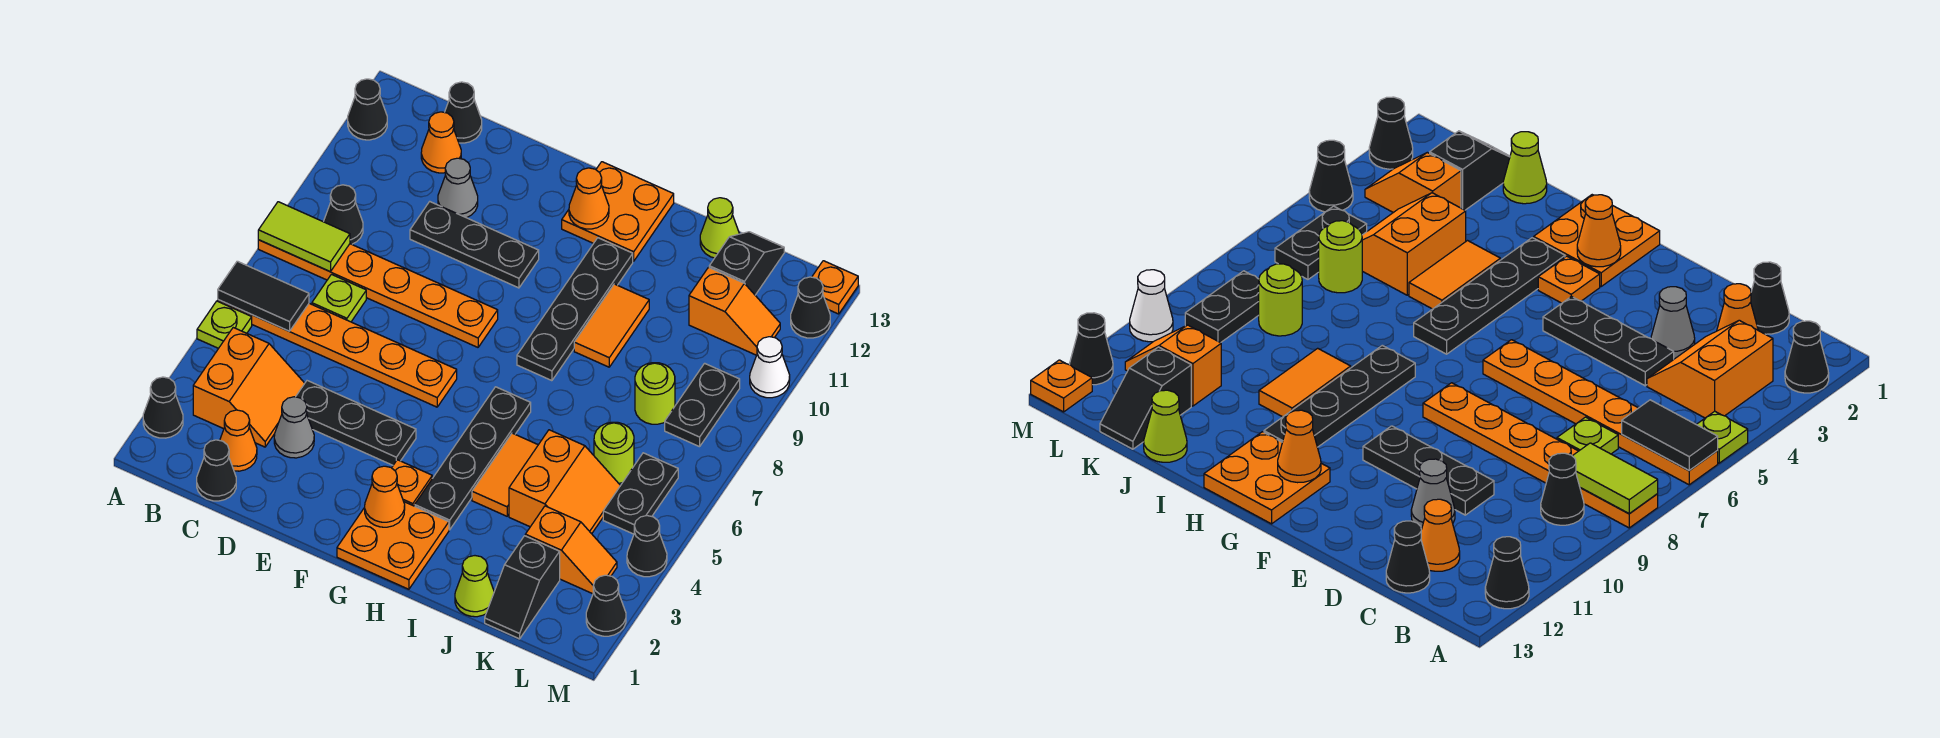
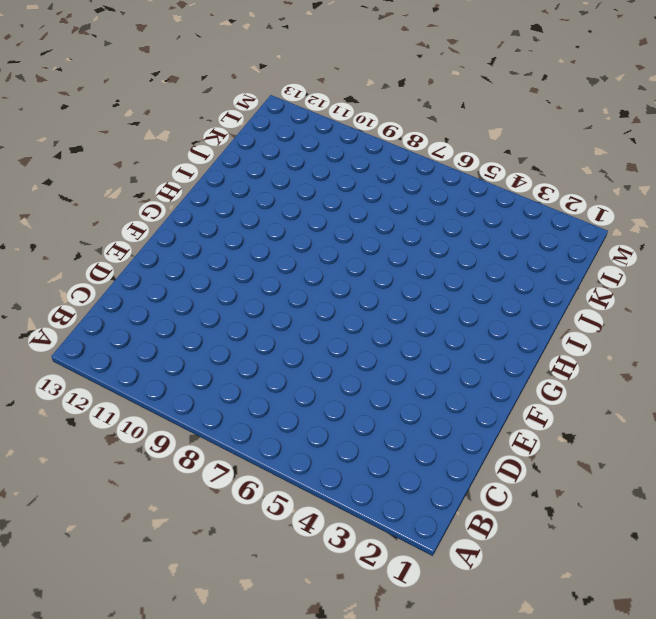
none -> black 1x1 cone [143,377,183,438]
none -> lime 1x1 plate [197,301,252,348]
none -> orange 1x6 plate [218,300,457,407]
none -> orange 1x6 plate [258,240,498,347]

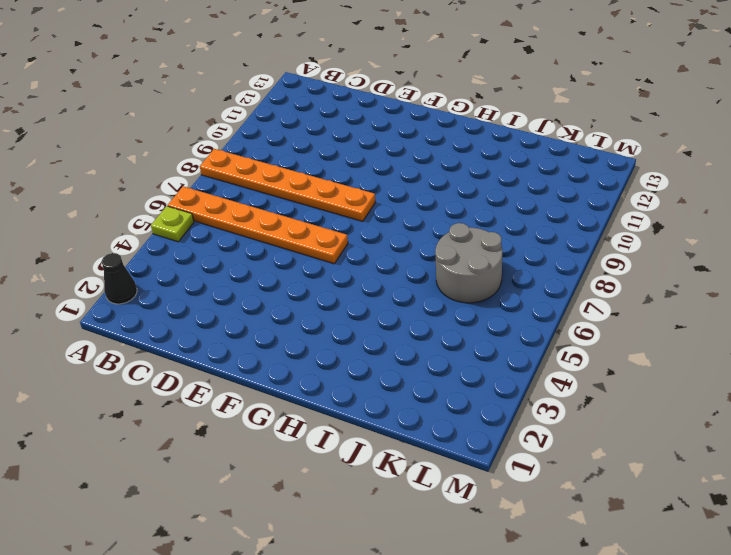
grey 2x2 round brick [435,223,502,303] -> lime 1x1 round brick [594,422,634,483]
none -> black 1x1 cone [348,79,387,140]
none -> orange 2x2 slope [193,328,305,447]
none -> black 1x1 cone [324,185,363,244]
none -> black 1x1 cone [197,440,236,501]

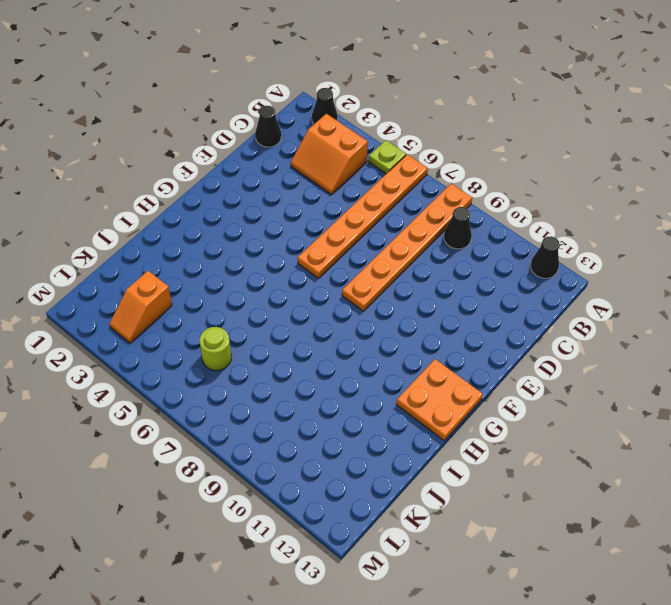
none -> orange 1x1 cone [220,410,257,471]
none -> lime 1x1 plate [312,275,366,322]
none -> orange 1x1 cone [421,112,461,173]
none -> black 1x1 cone [445,82,482,143]

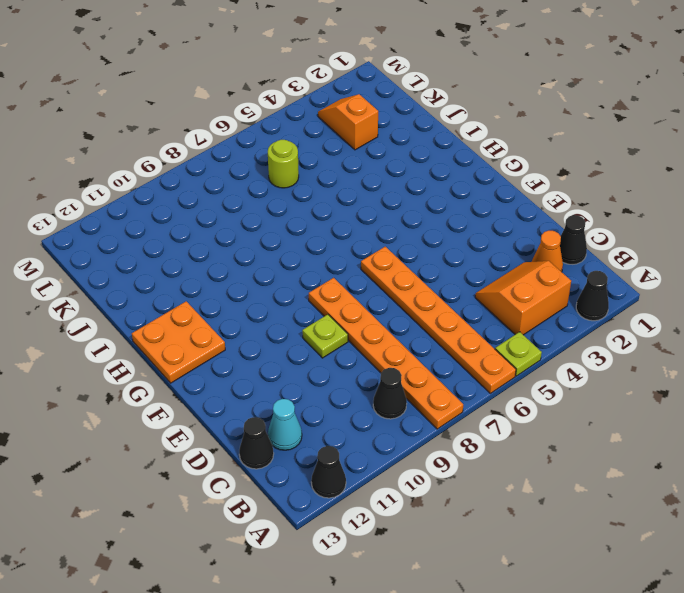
cyan 1x1 cone [268,399,302,450] -> orange 1x1 cone [421,112,461,173]
lime 1x1 plate [302,314,348,358] -> lime 1x1 plate moved to [312,275,366,322]
none -> grey 1x1 cone [274,397,314,458]
none -> black 1x3 plate [296,381,416,465]
none -> black 1x3 plate [410,202,539,288]
none -> grey 1x1 cone [438,158,478,218]

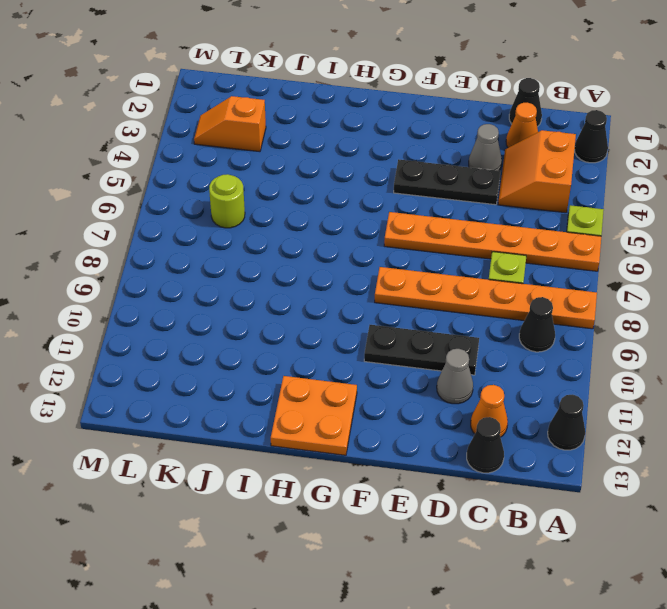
none -> orange 2x2 plate [337,502,449,589]
none -> orange 1x1 plate [392,460,432,506]
none -> black 1x4 plate [415,387,531,530]
none -> black 1x4 plate [517,238,633,381]

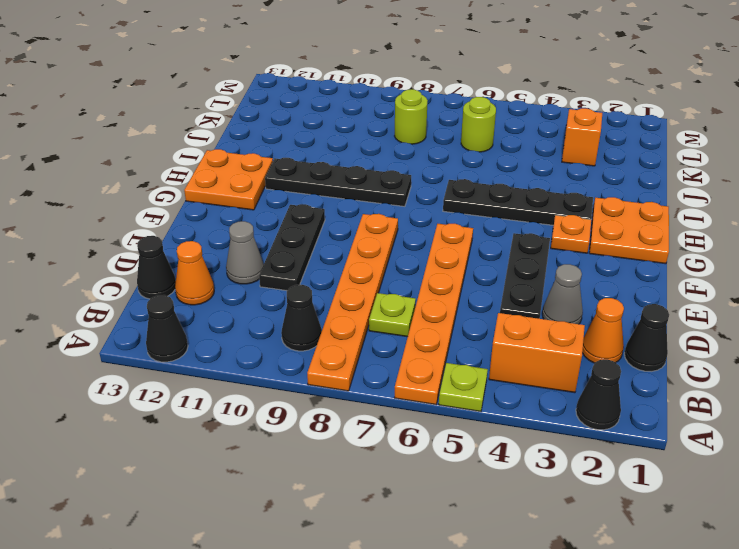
none -> orange 1x2 tile [472,433,538,516]
none -> orange 1x2 tile [574,284,649,367]
none -> lime 1x1 cone [455,556,494,617]
none -> orange 2x2 slope [509,430,621,534]

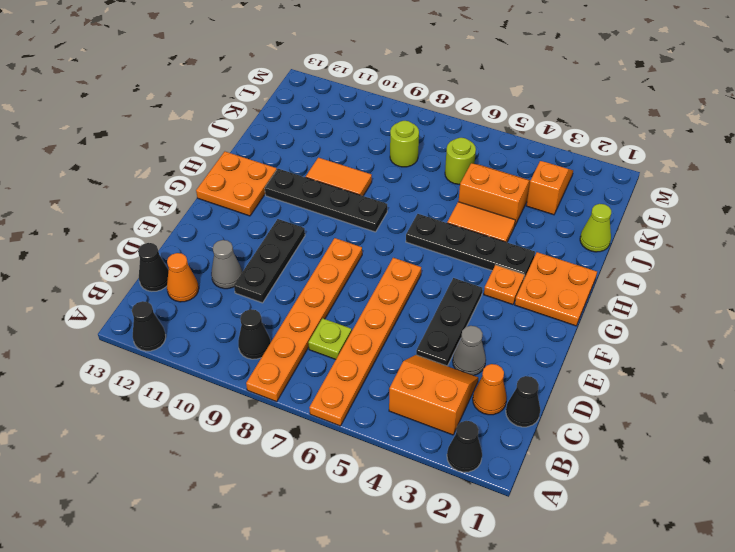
none -> lime 1x1 plate [197,301,252,348]
none -> lime 1x1 cone [700,198,739,258]
none -> black 1x2 slope [485,536,560,639]
none -> orange 1x2 slope [689,267,780,355]

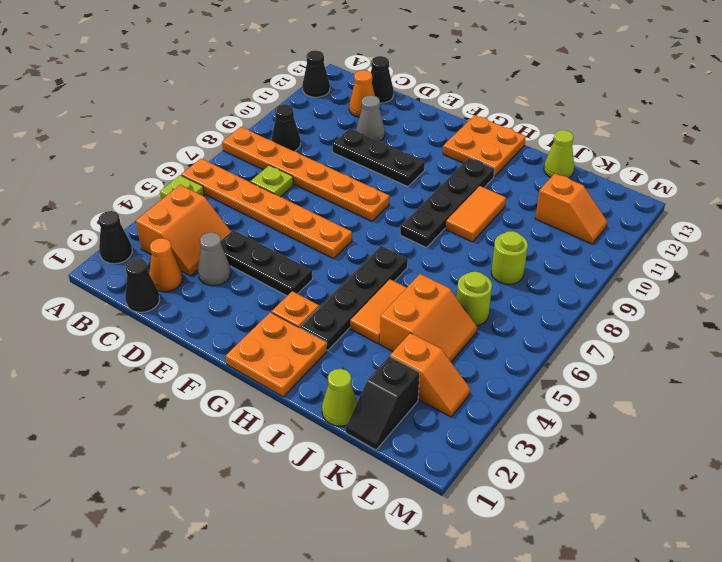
none -> black 1x2 slope [709,232,784,295]
none -> black 1x2 plate [603,453,678,534]
none -> black 1x2 plate [665,363,740,447]
none -> black 1x1 cone [586,575,626,636]

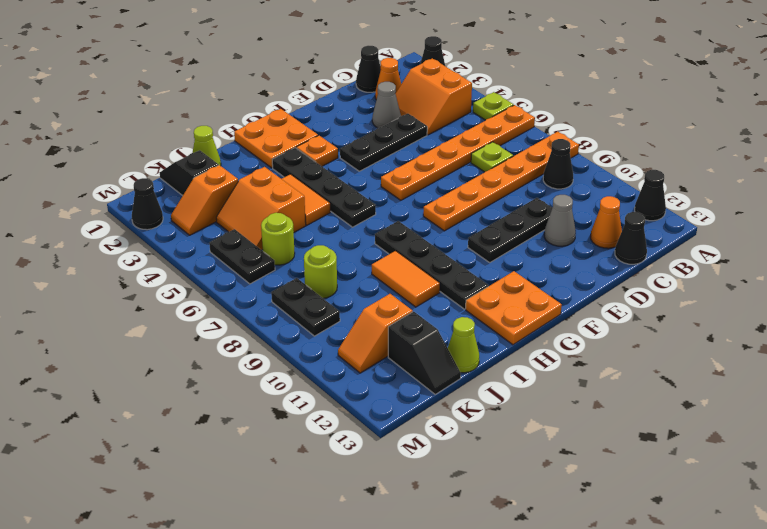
none -> black 1x1 cone [627,516,667,577]
none -> white 1x1 cone [750,337,790,398]
none -> black 1x1 cone [791,277,830,338]
none -> orange 1x1 plate [812,261,858,314]

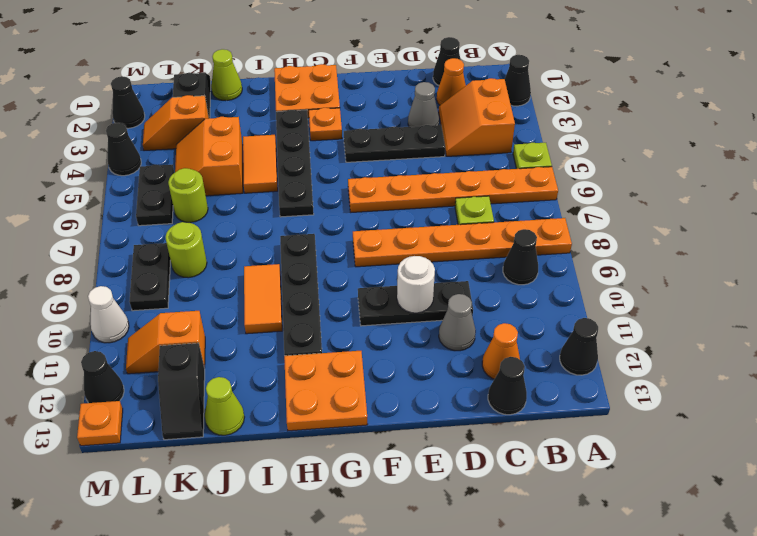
white 1x1 round brick [397,256,435,313] -> none
none -> black 1x2 tile [218,261,309,331]
none -> lime 1x2 tile [258,202,350,272]
none -> orange 1x1 cone [365,466,405,527]
none -> orange 1x1 cone [569,168,609,229]

